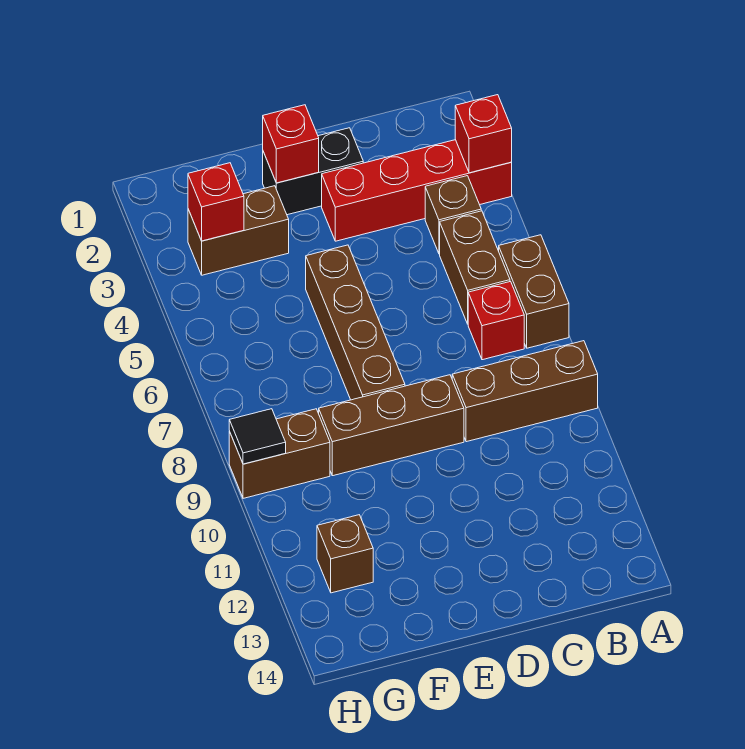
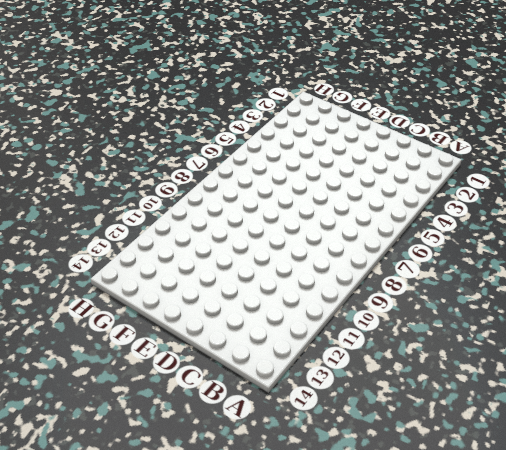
none -> red 1x4 brick [322,140,512,241]
none -> brown 1x2 brick [499,235,569,348]
none -> brown 1x3 brick [452,341,598,442]

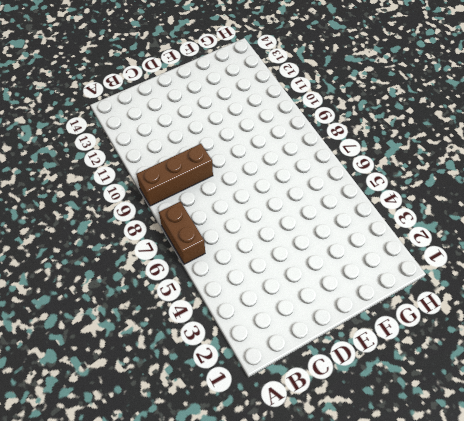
none -> red 1x4 brick [322,140,512,241]
none -> brown 1x1 brick [425,176,481,254]
none -> brown 1x2 brick [440,211,510,324]

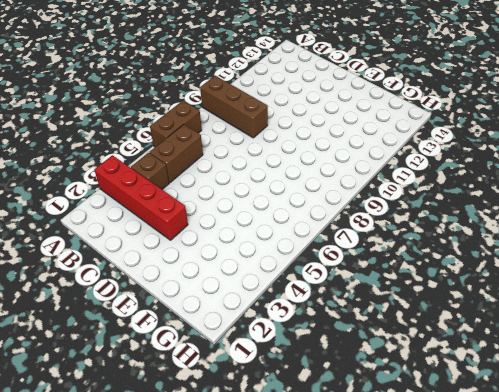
none -> red 1x1 brick [468,282,524,360]
none -> black 1x2 brick [263,128,363,215]
none -> brown 1x3 brick [319,375,464,476]

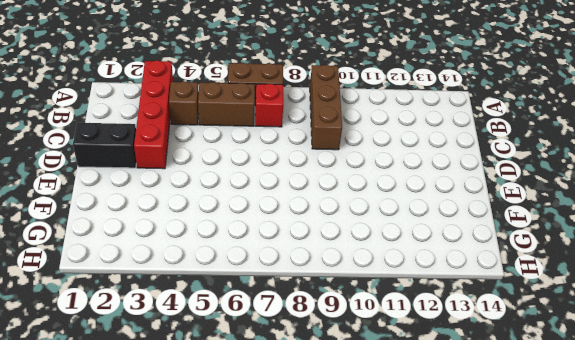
black 1x2 brick [73,123,136,168] -> black 1x2 brick turned to [263,128,363,215]
none -> brown 1x3 brick [319,375,464,476]
none -> brown 1x4 brick [306,245,405,400]
none -> brown 1x2 brick [188,186,289,275]

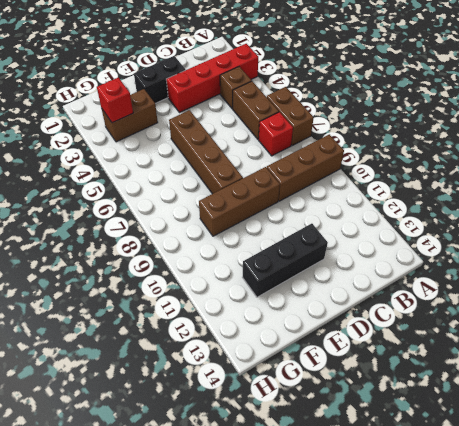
black 1x3 brick [242,223,328,297] -> none
none -> brown 1x2 brick [229,409,330,498]
none -> brown 1x1 brick [317,515,373,593]
none -> red 1x1 brick [455,95,512,173]

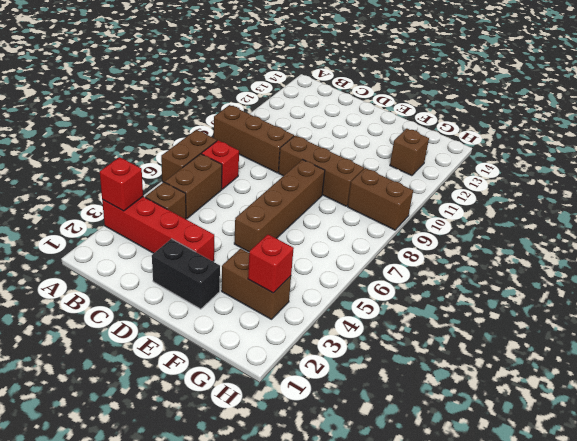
none -> red 1x1 brick [263,105,319,183]
none -> black 1x1 tile [229,409,286,464]

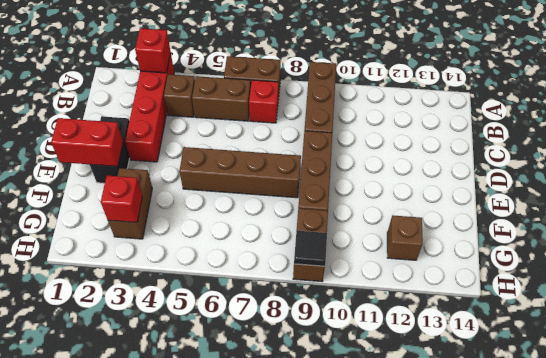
red 1x2 brick [51,118,123,167] -> red 1x1 brick [263,105,319,183]

